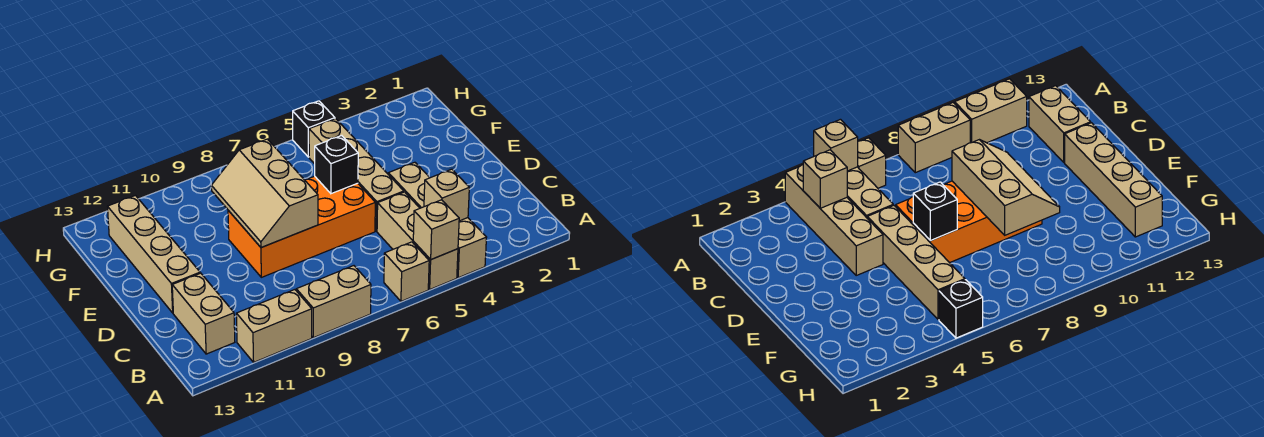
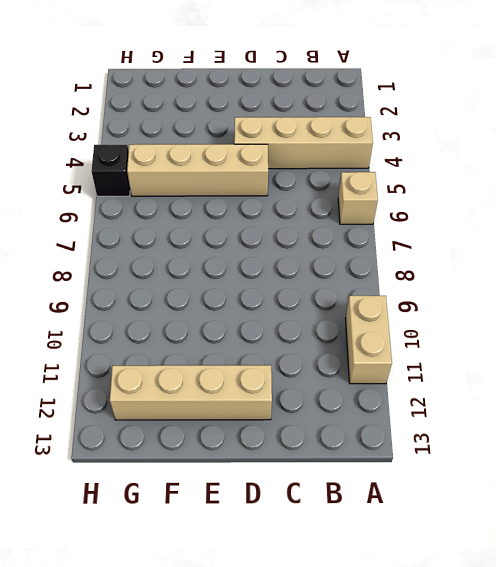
none -> tan 1x3 brick [377,192,458,289]
none -> tan 1x2 brick [296,266,371,338]
none -> tan 1x2 brick [172,273,235,354]

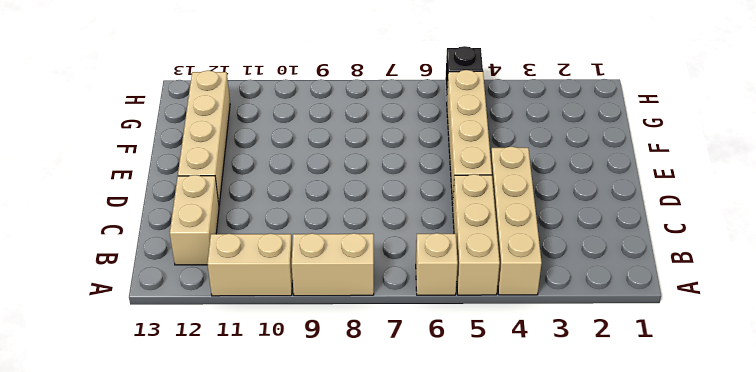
none -> orange 2x4 brick [228,176,375,277]
none -> tan 1x1 brick [413,200,459,259]
none -> tan 1x1 brick [424,169,469,221]

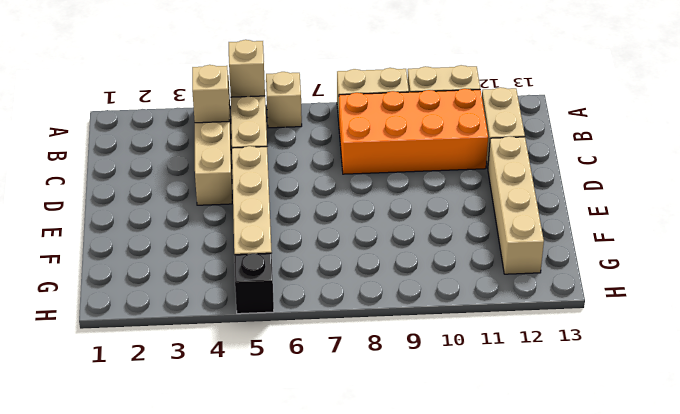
orange 2x4 brick [339,89,488,174] -> orange 2x4 brick moved to [228,176,375,277]
none -> tan 2x3 slope [211,139,318,248]
none -> black 1x1 brick [315,136,358,194]

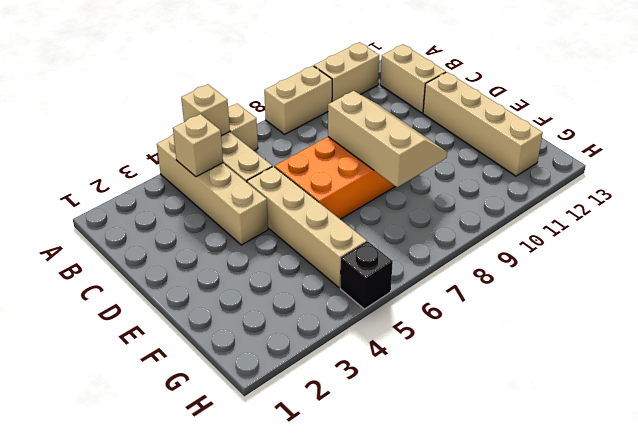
none -> black 1x1 brick [315,136,358,194]

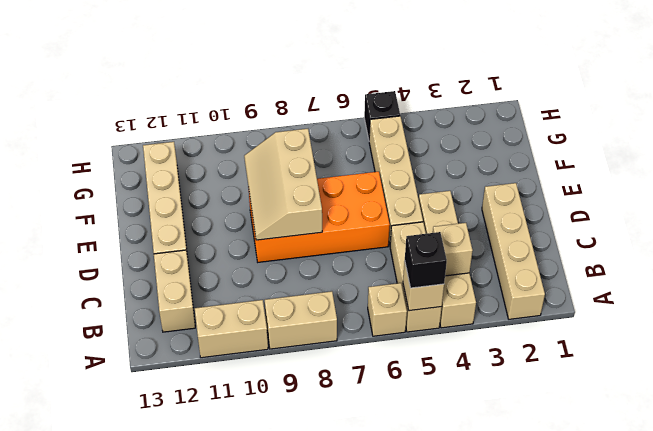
tan 1x4 brick [482,183,545,319] -> none
black 1x1 brick [405,232,447,288] -> black 1x1 brick moved to [315,136,358,194]

